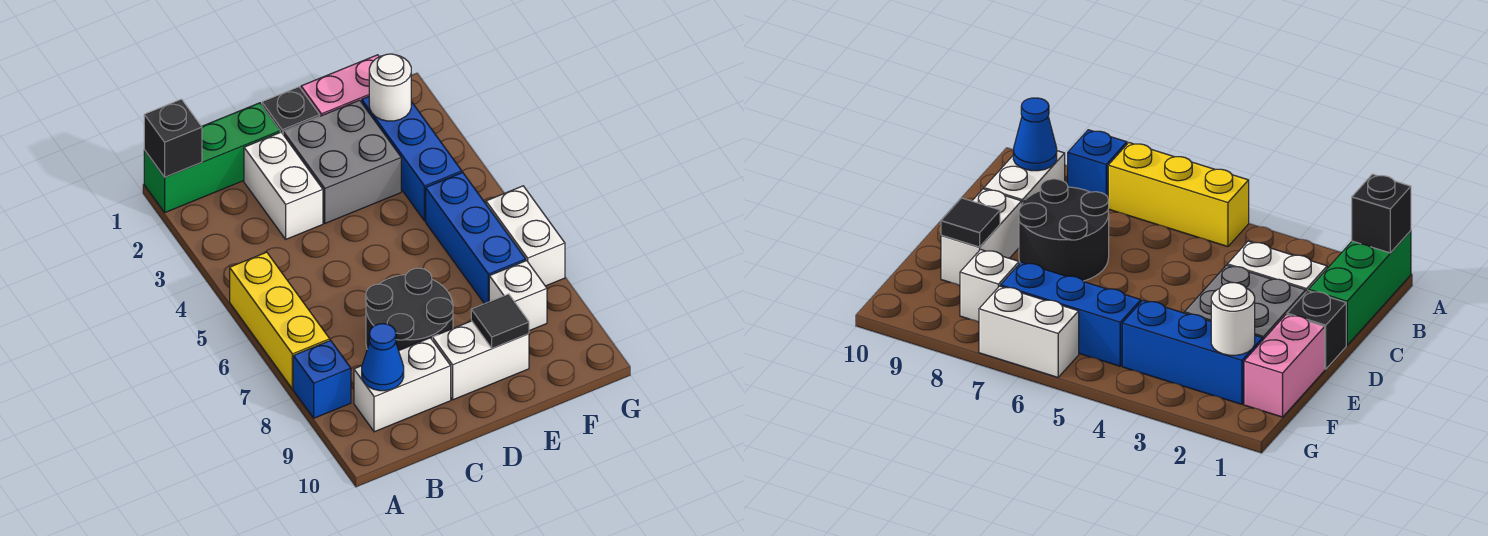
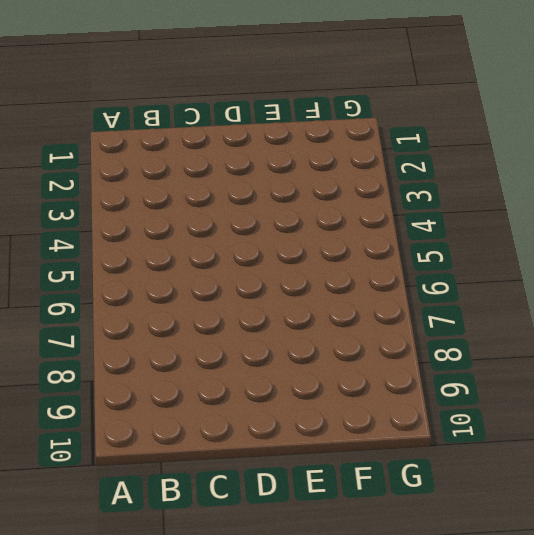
none -> green 1x3 brick [144,103,280,212]
none -> yellow 1x3 brick [230,252,330,389]
none -> blue 1x1 brick [293,340,351,418]

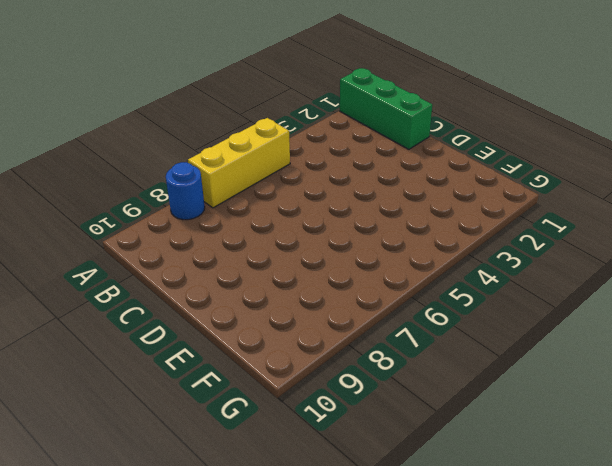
blue 1x1 round brick [166,162,205,220] -> blue 1x1 brick [293,340,351,418]
none -> white 1x2 brick [354,338,451,432]
none -> white 1x2 brick [244,132,323,239]
none -> black 2x2 round brick [366,268,453,350]

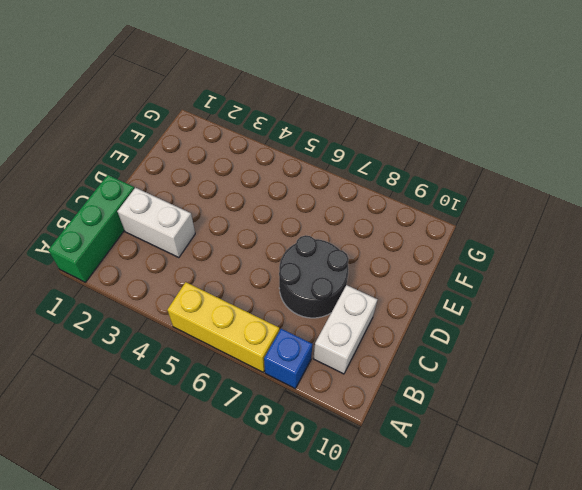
none -> black 1x1 brick [262,87,320,134]
none -> grey 2x2 brick [283,100,401,223]
none -> white 1x2 brick [432,321,529,400]

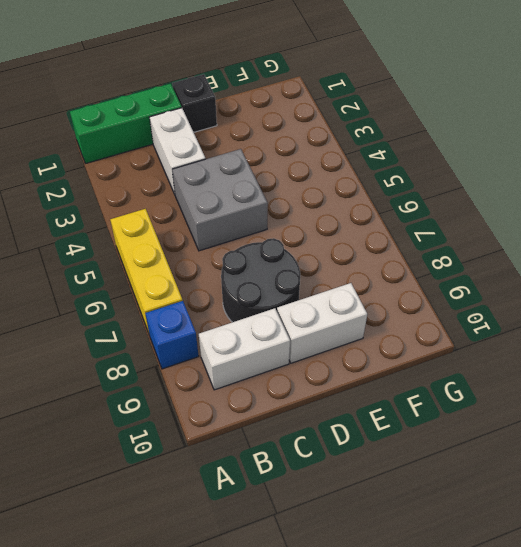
grey 2x2 brick [172,149,268,251] -> grey 2x2 brick moved to [283,100,401,223]
none -> pink 1x2 brick [301,55,379,116]
none -> blue 1x3 brick [362,97,462,221]
none -> blue 1x3 brick [426,172,526,304]

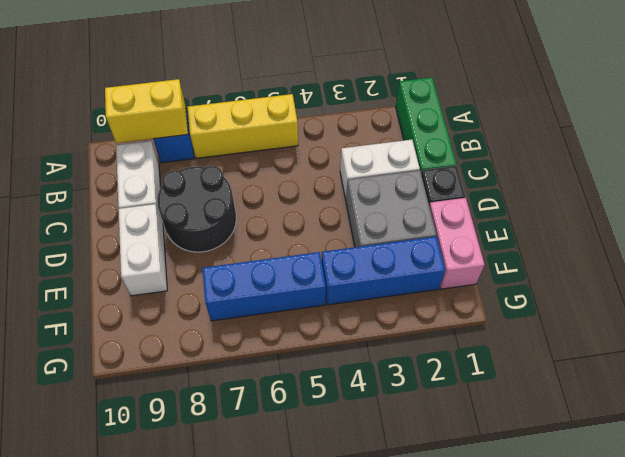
yellow 1x2 brick [105,79,188,143] -> none
none -> white 1x1 brick [489,261,547,331]
none -> white 1x2 brick [486,186,565,286]
none -> black 1x1 brick [144,99,202,177]

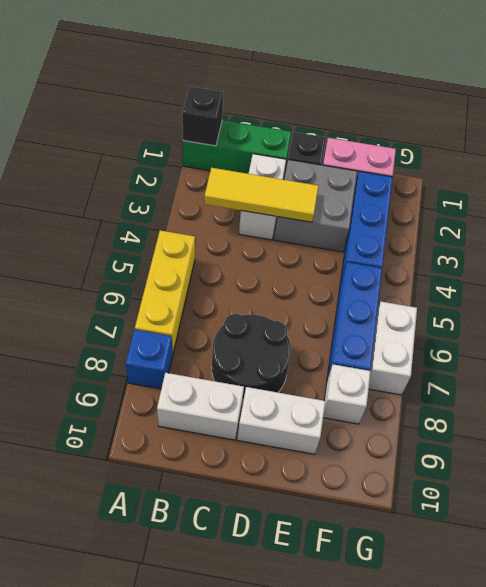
yellow 1x3 tile [204,168,318,222] -> none
none -> blue 1x1 cone [362,324,404,391]
none -> black 1x1 tile [471,294,529,348]
none -> white 1x1 round brick [369,54,411,121]

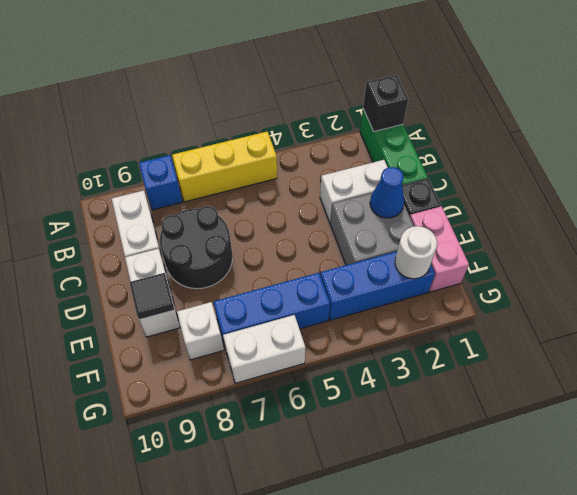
blue 1x1 cone [370,167,404,218] -> blue 1x1 cone moved to [362,324,404,391]

